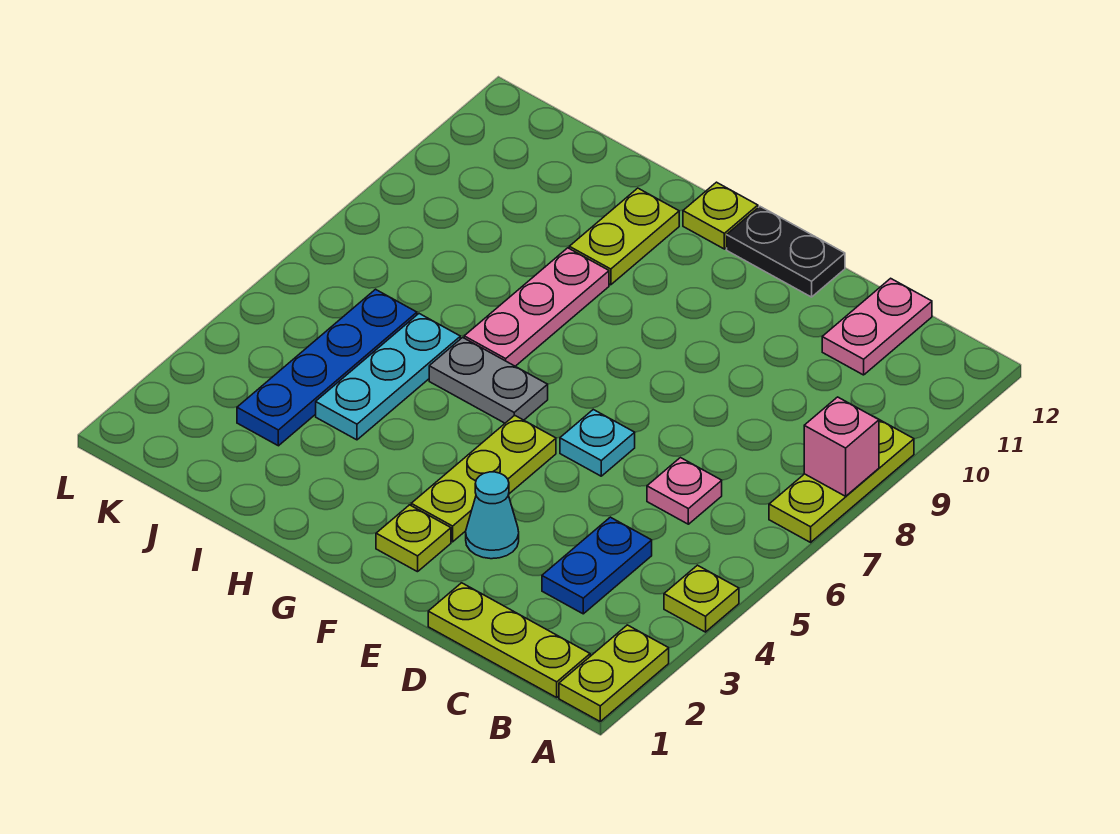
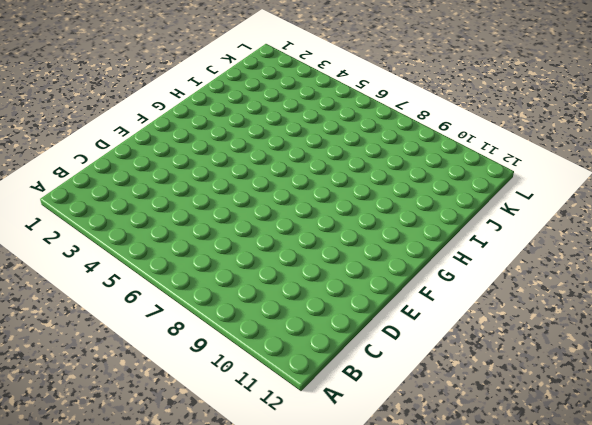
none -> lime 1x2 plate [559,625,669,721]
none -> lime 1x1 plate [664,565,739,632]
none -> lime 1x3 plate [769,417,914,542]

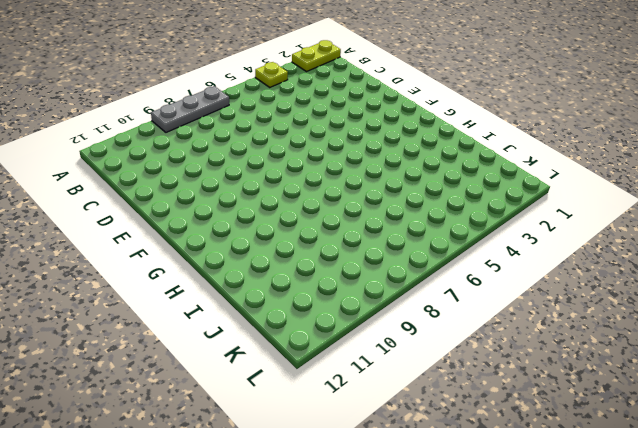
grey 1x3 plate [151,86,229,132] -> lime 1x3 plate [769,417,914,542]
none -> lime 1x3 plate [428,583,590,697]
none -> blue 1x2 plate [542,517,652,614]
none -> pink 1x1 plate [647,458,722,524]

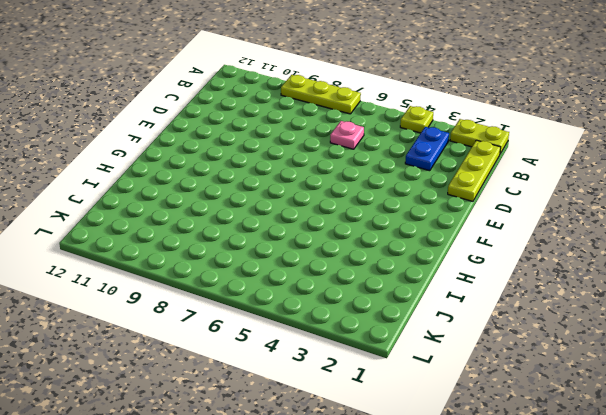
blue 1x2 plate [405,127,449,171] -> blue 1x2 plate turned to [542,517,652,614]
none -> pink 1x2 plate [822,278,932,375]
none -> cyan 1x1 cone [466,472,519,559]
none -> cyan 1x1 plate [560,410,635,476]

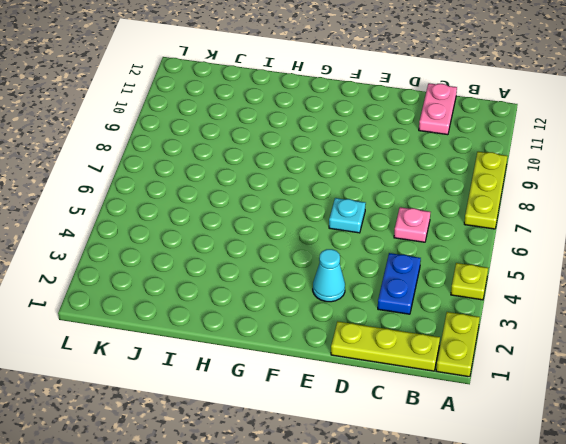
none -> black 1x2 plate [727,207,845,297]
none -> lime 1x1 plate [376,505,451,572]
none -> lime 1x3 plate [411,415,556,542]

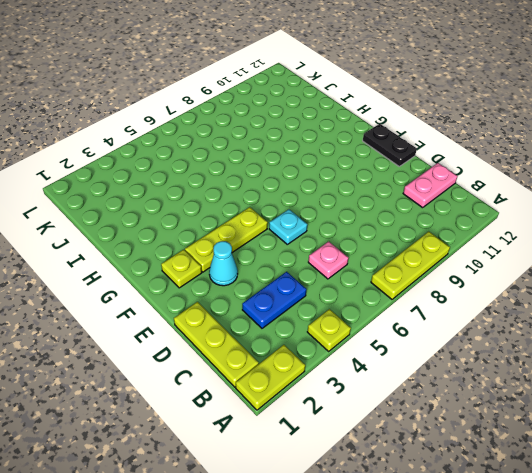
none -> grey 1x2 plate [429,337,548,423]
none -> lime 1x1 plate [683,182,758,249]
none -> pink 1x3 plate [464,248,609,366]

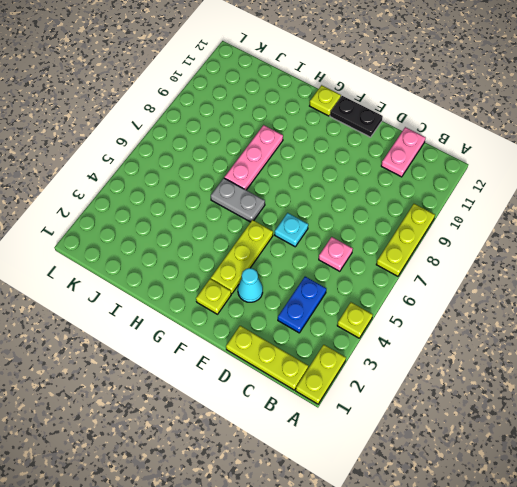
none -> lime 1x2 plate [569,188,679,285]
none -> cyan 1x3 plate [316,314,460,440]
none -> blue 1x4 plate [237,289,417,446]

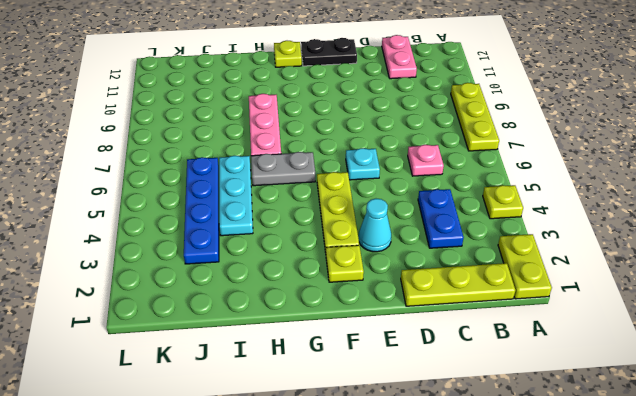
none -> lime 1x2 plate [569,188,679,285]
none -> pink 1x1 brick [804,397,879,496]

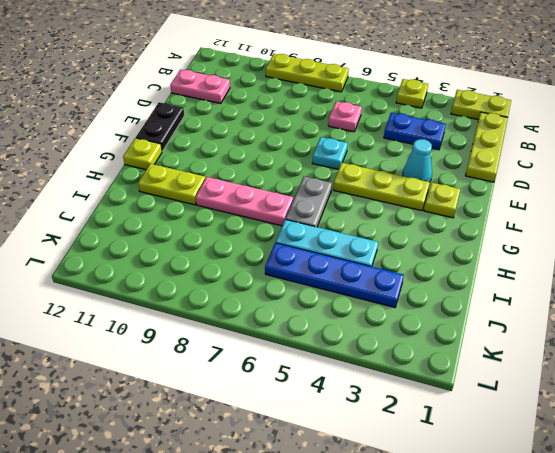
none -> pink 1x1 brick [804,397,879,496]

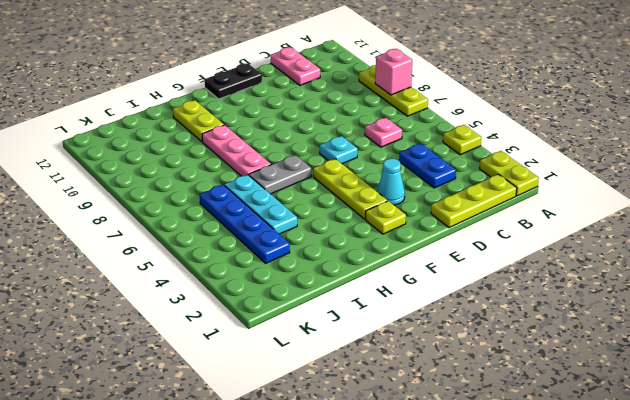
none -> lime 1x1 plate [683,182,758,249]

